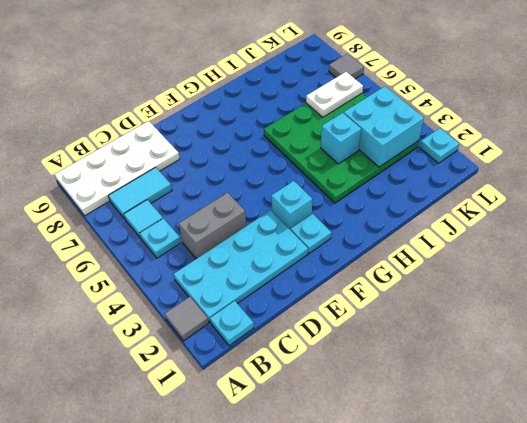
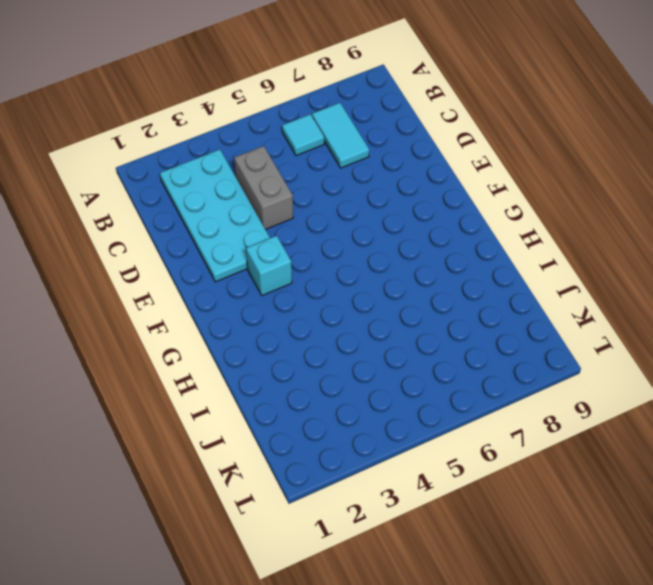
none -> grey 1x1 tile [165,297,209,341]
none -> white 2x4 plate [54,121,180,216]
none -> cyan 1x1 plate [210,301,254,346]

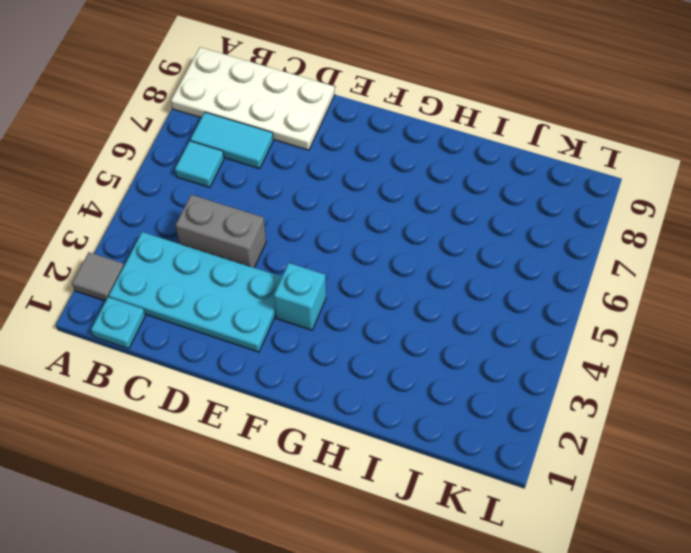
none -> cyan 1x1 plate [140,219,181,258]
none -> cyan 1x1 plate [291,214,331,253]
none -> green 4x4 plate [264,93,419,203]

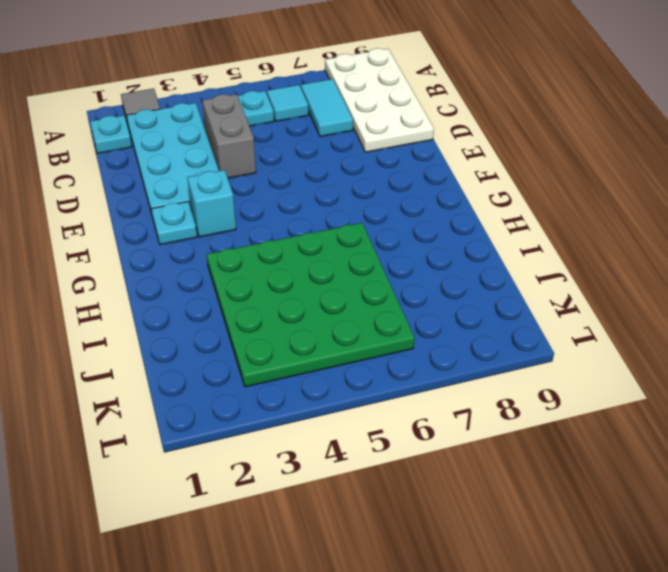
none -> cyan 1x1 plate [420,128,459,163]
none -> grey 1x1 tile [329,54,364,79]
none -> cyan 1x1 brick [321,113,361,164]

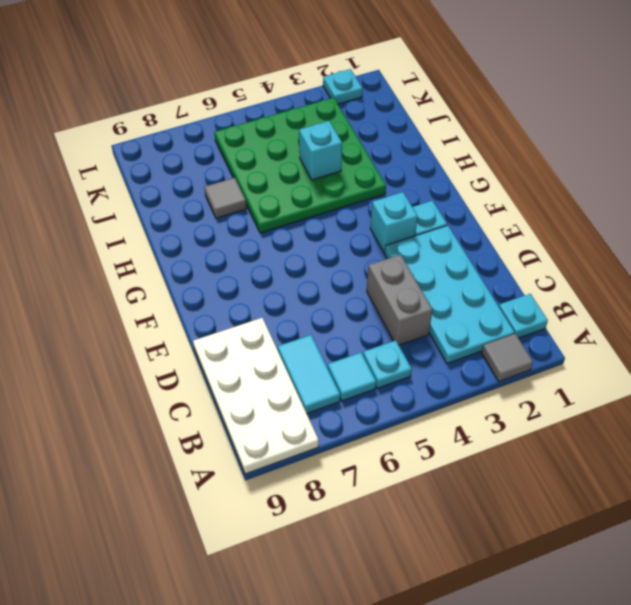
grey 1x1 tile [204,178,247,218] -> grey 1x1 tile moved to [329,54,364,79]
none -> cyan 2x2 brick [344,86,424,167]
none -> white 1x2 plate [306,72,363,117]

